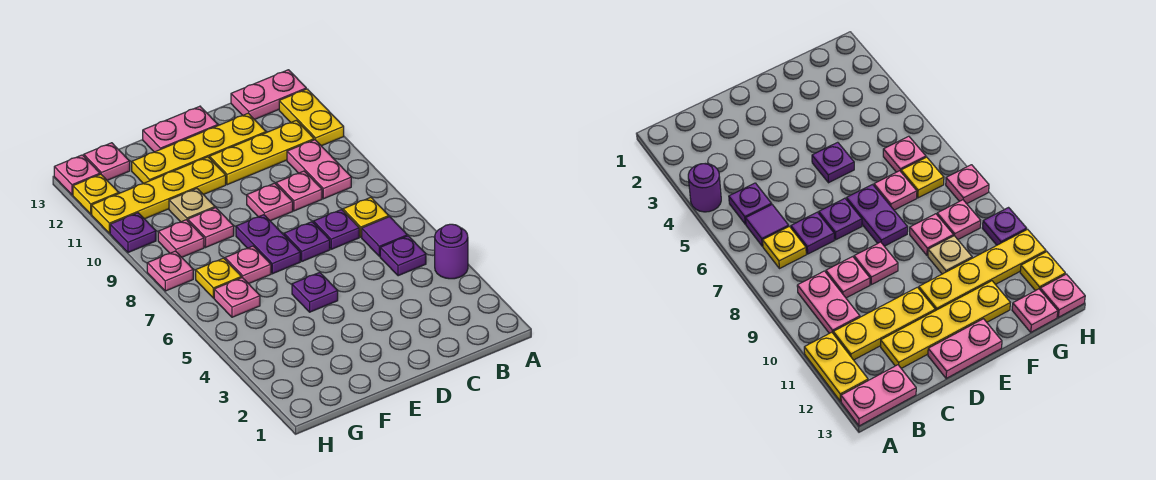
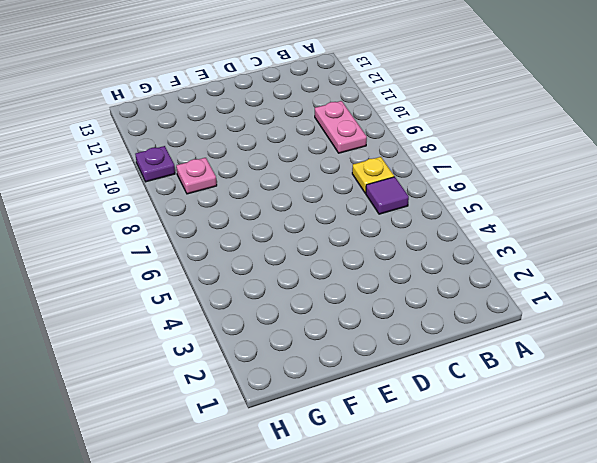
none -> purple 1x1 round brick [435,224,468,279]
none -> yellow 1x2 plate [279,89,344,146]
none -> pink 1x2 plate [231,70,306,120]

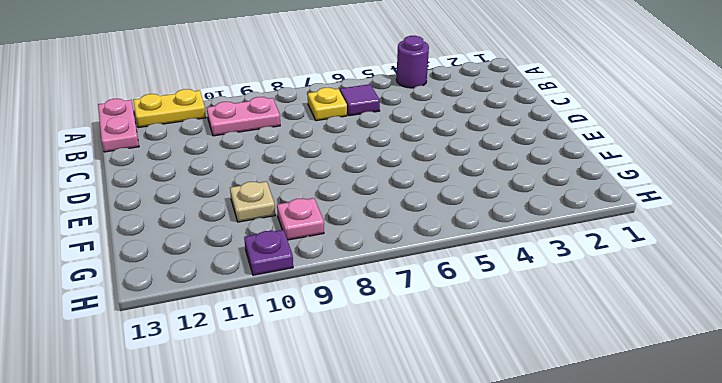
none -> purple 1x1 plate [380,236,426,276]
none -> yellow 1x3 plate [209,120,314,185]
none -> purple 1x1 plate [313,210,359,249]

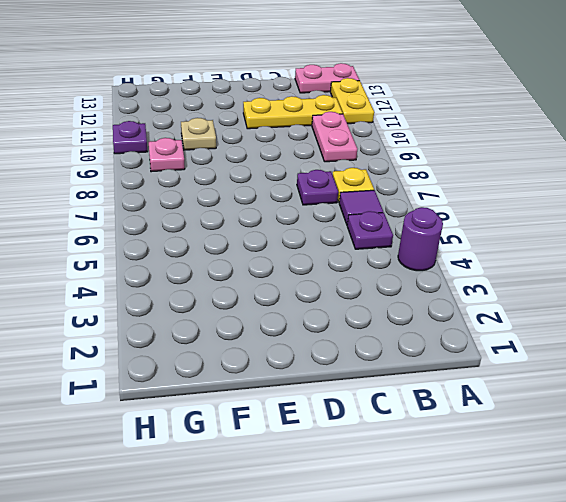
none -> pink 1x1 plate [276,171,322,211]
none -> yellow 1x4 plate [132,113,266,183]
none -> purple 1x1 plate [284,222,330,261]

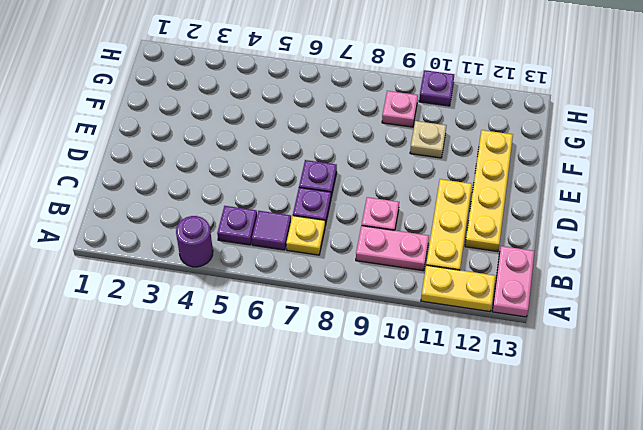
none -> pink 1x1 plate [247,183,293,221]
none -> pink 1x2 plate [143,106,218,152]
none -> purple 1x1 plate [292,272,338,312]

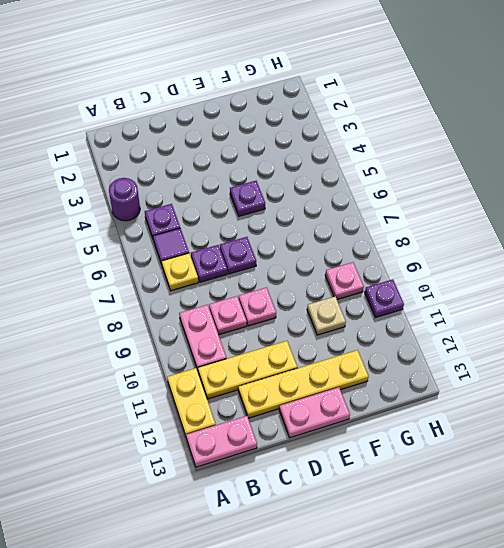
none -> purple 1x2 plate [236,215,300,274]
none -> yellow 1x4 plate [92,157,226,233]
none -> pink 1x1 plate [225,246,271,284]

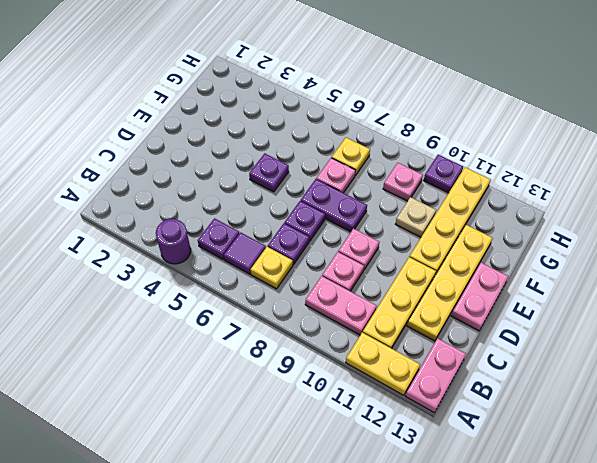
none -> pink 1x1 plate [188,208,234,247]
none -> pink 1x1 plate [214,278,260,317]
none -> pink 1x1 plate [84,143,130,180]

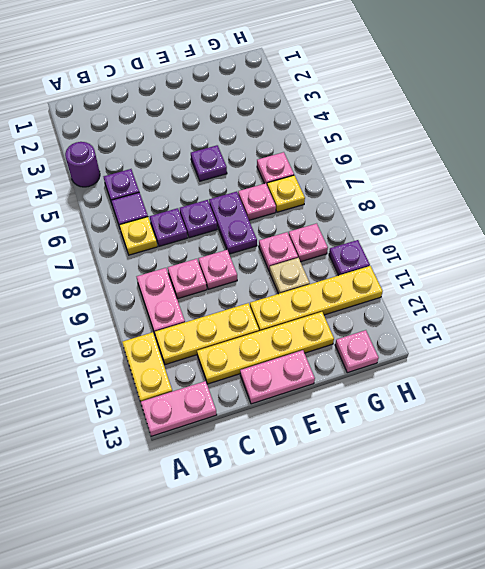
none -> pink 1x1 plate [147,251,193,291]
none -> yellow 1x1 plate [73,174,119,214]
none -> pink 1x1 plate [54,155,100,195]

